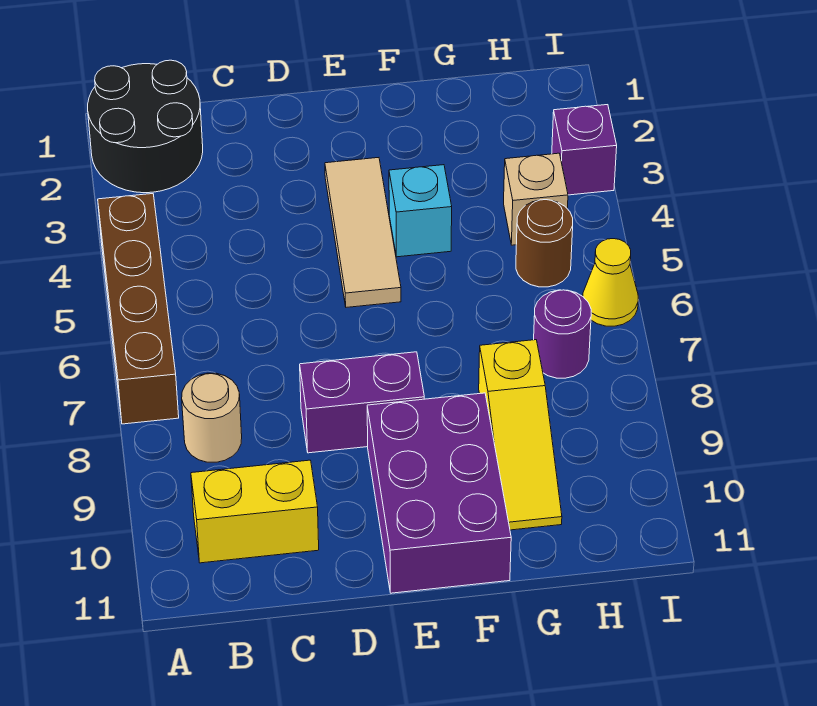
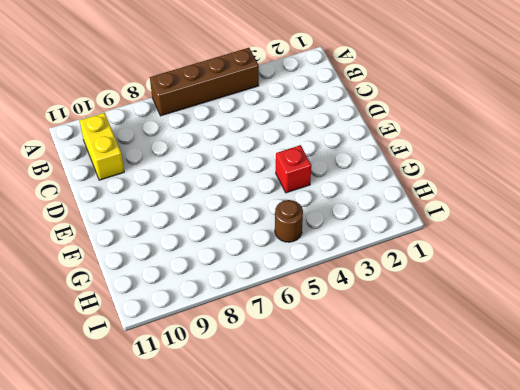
red 1x1 brick [276,145,311,193] -> cyan 1x1 brick [389,165,452,257]
none -> black 2x2 round brick [88,60,203,193]
none -> tan 1x1 round brick [182,373,242,462]
none -> purple 1x2 brick [300,352,424,453]

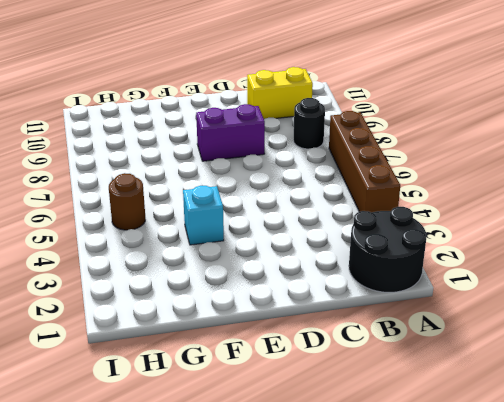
black 1x1 round brick [294,98,325,149] -> tan 1x1 round brick [182,373,242,462]
none -> tan 1x3 tile [325,158,401,307]
none -> purple 2x3 brick [367,393,511,593]
none -> yellow 1x3 slope [479,340,562,530]

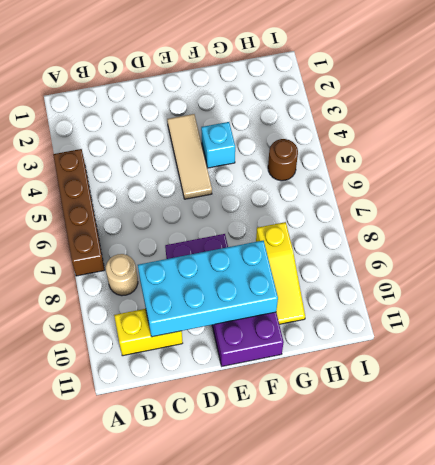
cyan 2x4 brick [138,241,278,337] -> none
none -> black 2x2 round brick [88,60,203,193]
none -> tan 1x1 brick [504,153,568,245]
none -> purple 1x1 round brick [534,290,591,378]

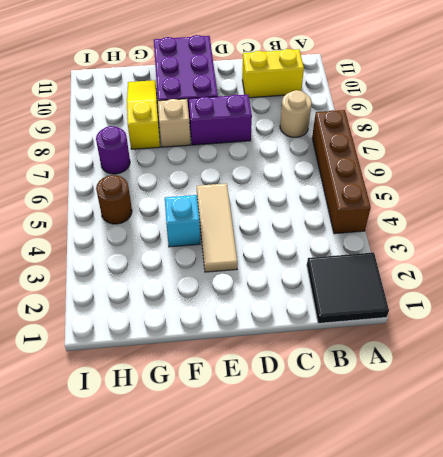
black 2x2 tile [307,252,389,323] -> black 2x2 round brick [88,60,203,193]
tan 1x1 brick [158,99,191,147] -> tan 1x1 brick moved to [504,153,568,245]
none -> purple 1x1 brick [552,105,617,195]
none -> yellow 1x1 cone [583,239,638,326]

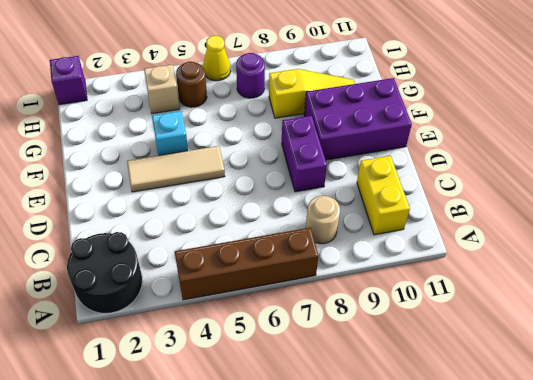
purple 1x1 brick [50,56,87,105] -> purple 1x1 brick moved to [552,105,617,195]

